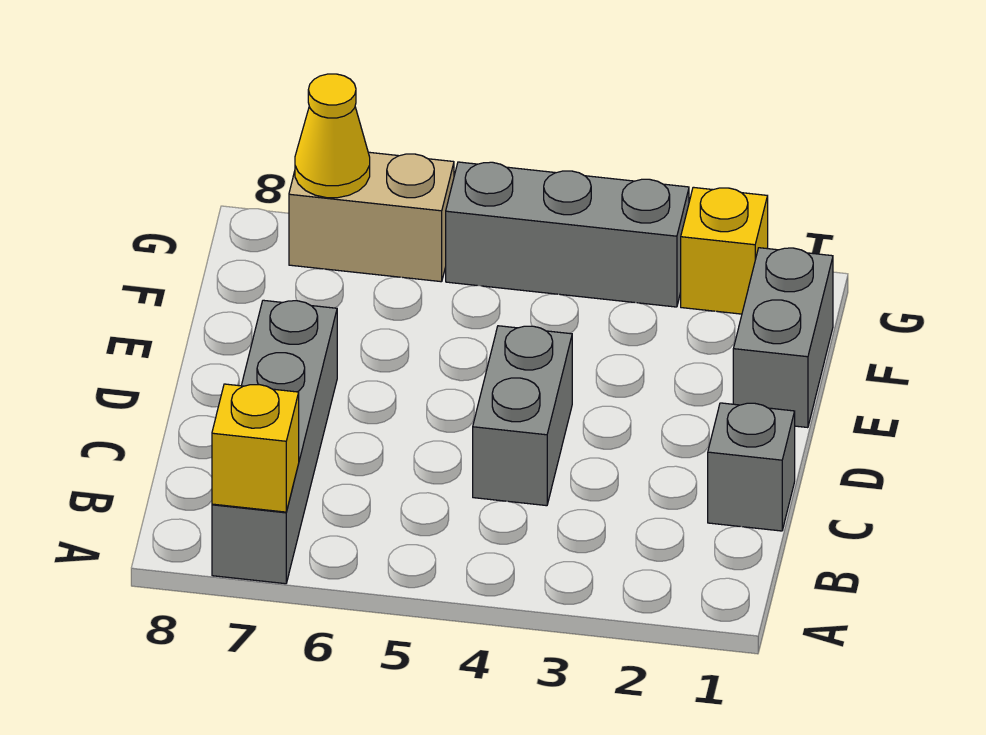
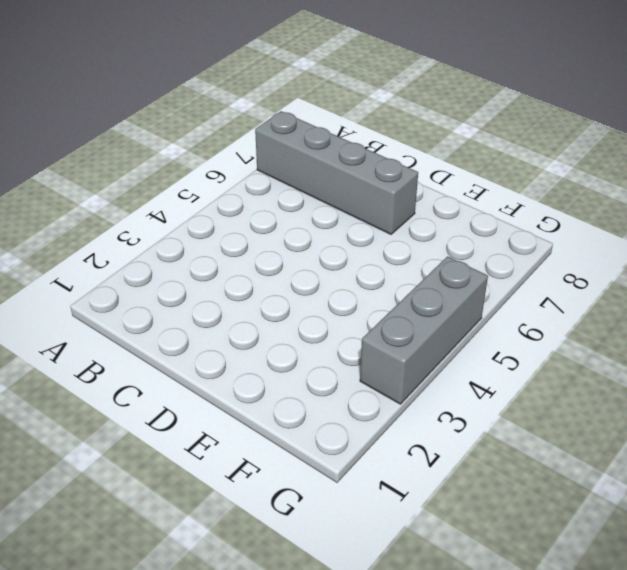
none -> grey 1x1 brick [708,403,795,531]
none -> grey 1x2 brick [473,326,572,506]

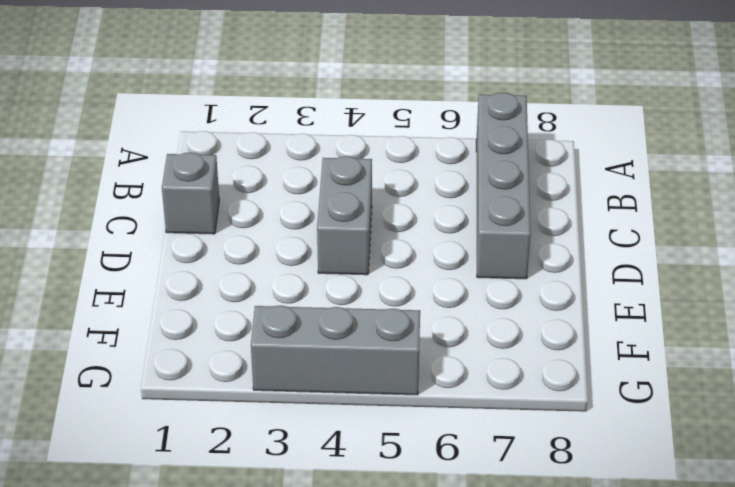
none -> grey 1x2 brick [733,248,833,428]
none -> yellow 1x1 brick [681,187,768,314]

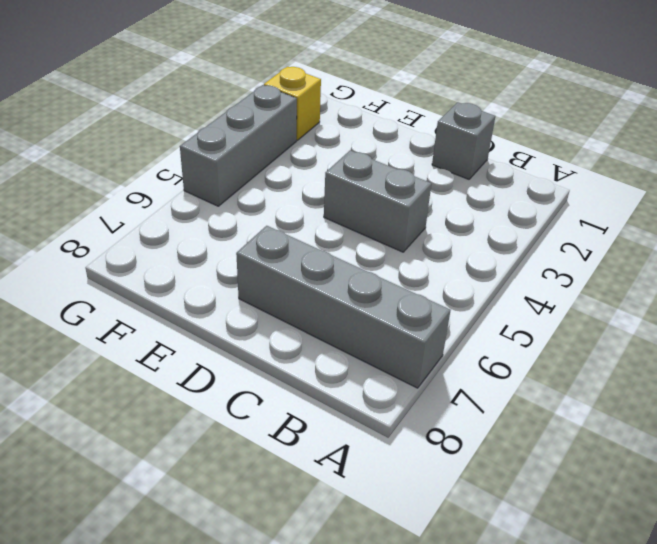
none -> grey 1x2 brick [733,248,833,428]
none -> tan 1x2 brick [289,152,454,282]

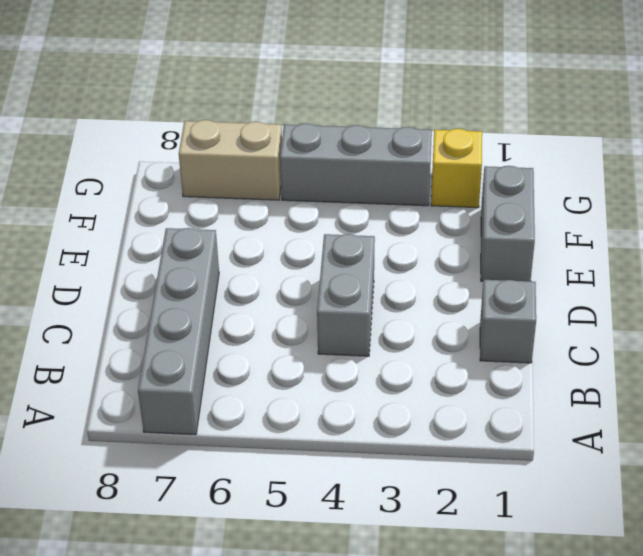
none -> yellow 1x1 brick [212,384,299,512]
none -> yellow 1x1 cone [295,74,370,198]

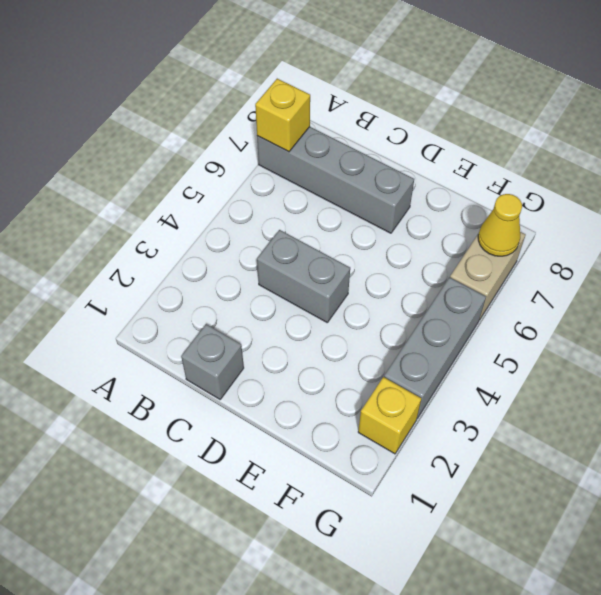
none -> grey 1x2 brick [733,248,833,428]

